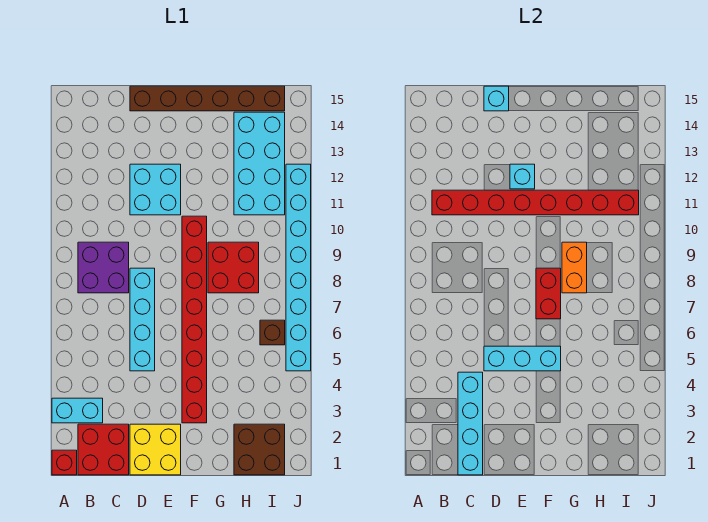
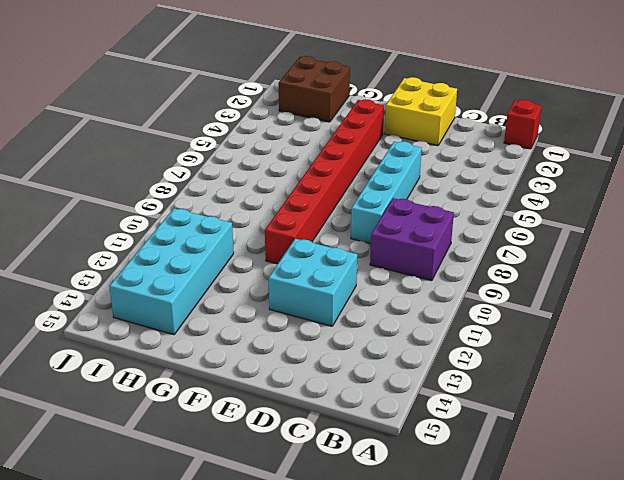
none -> cyan 1x2 brick [52,398,103,423]
none -> red 2x2 brick [78,424,129,475]
none -> brown 1x6 brick [130,86,285,111]

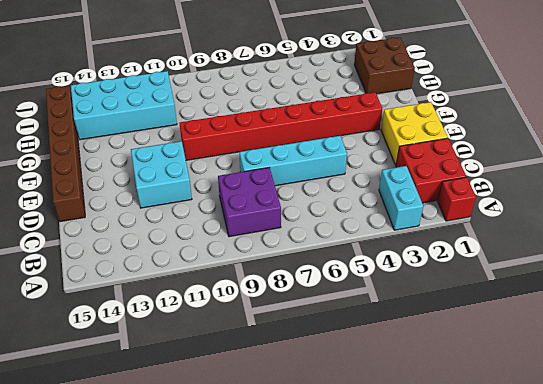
none -> red 2x2 brick [208,242,259,293]
none -> brown 1x1 brick [260,320,285,345]
none -> cyan 1x8 brick [286,164,311,371]

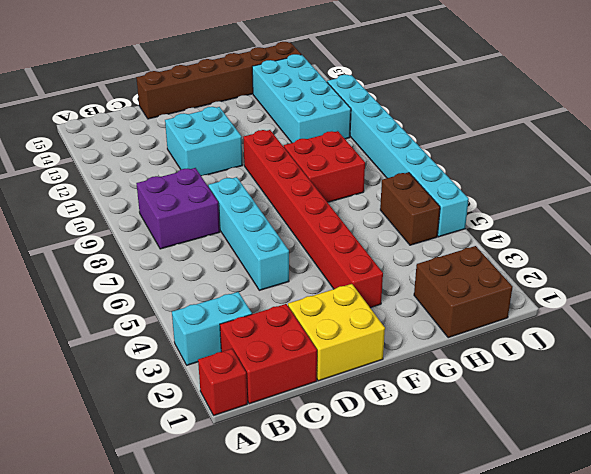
brown 1x2 brick [380,172,440,245] -> brown 1x1 brick [260,320,285,345]
none -> red 1x8 brick [432,190,639,215]
none -> cyan 1x4 brick [458,372,483,475]
none -> cyan 1x3 brick [484,346,561,371]

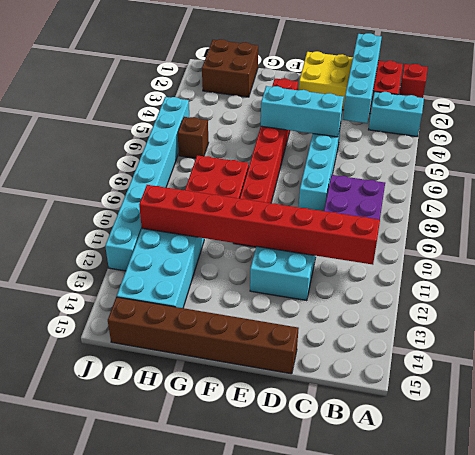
none -> cyan 1x1 brick [484,86,509,111]
none -> cyan 1x1 brick [510,164,535,189]
none -> red 1x2 brick [536,268,561,319]

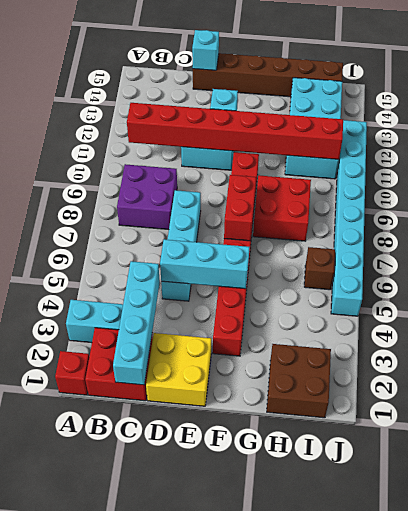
none -> orange 1x2 brick [562,242,587,293]

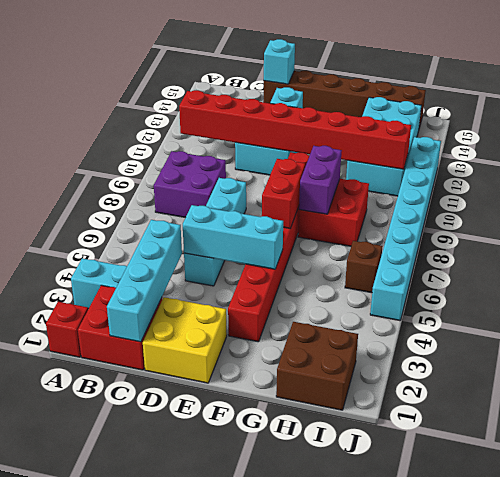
purple 1x2 brick [299,146,342,214] -> orange 1x2 brick [562,242,587,293]

